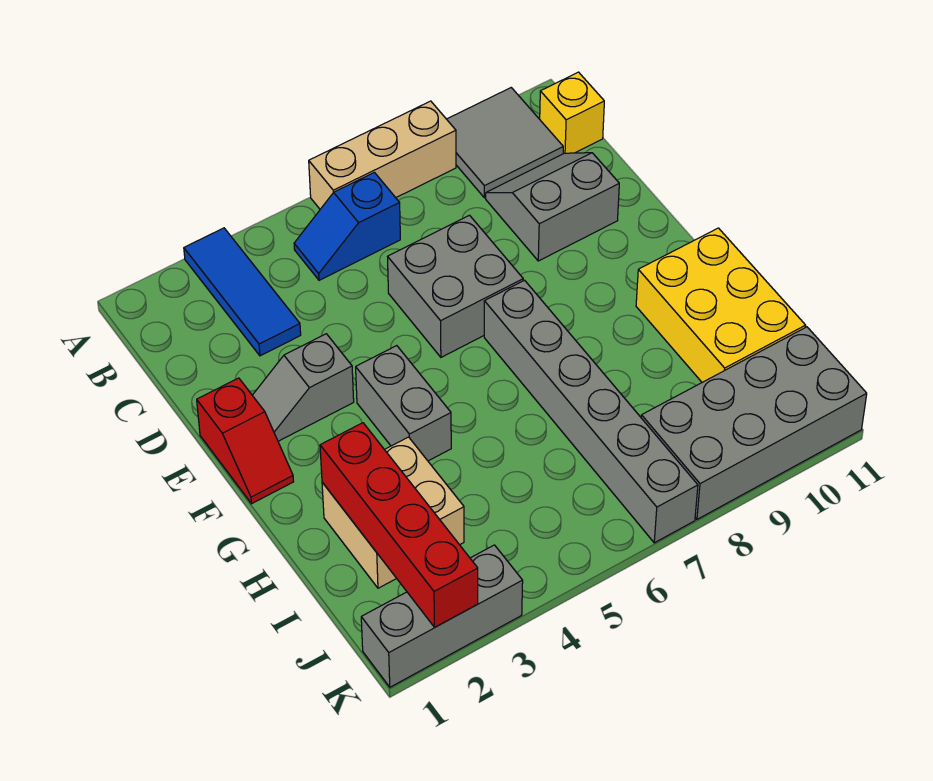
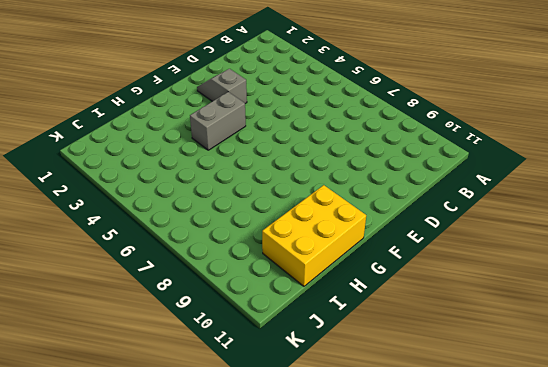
none -> blue 1x3 tile [184,228,301,356]
none -> tan 1x3 brick [309,101,456,209]
none -> grey 2x2 tile [447,88,563,198]

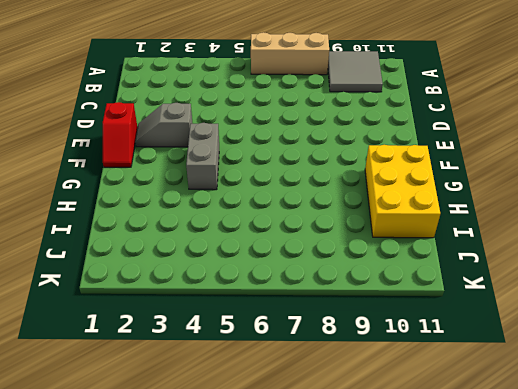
none -> blue 1x3 tile [184,228,301,356]
none -> blue 1x2 slope [294,172,400,280]
none -> yellow 1x1 brick [540,72,604,154]

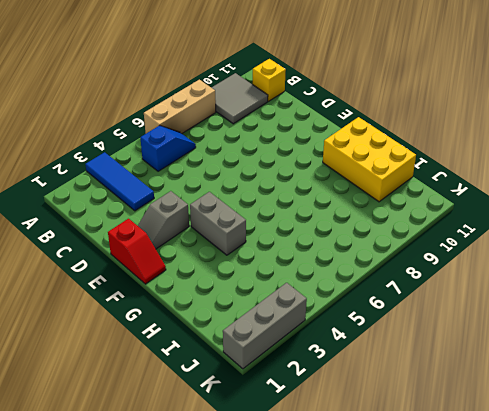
blue 1x2 slope [140,125,196,171] -> blue 1x2 slope turned to [294,172,400,280]
none -> grey 2x2 slope [486,153,619,261]
none -> grey 2x2 brick [388,215,523,357]
none -> grey 1x6 brick [484,280,698,543]

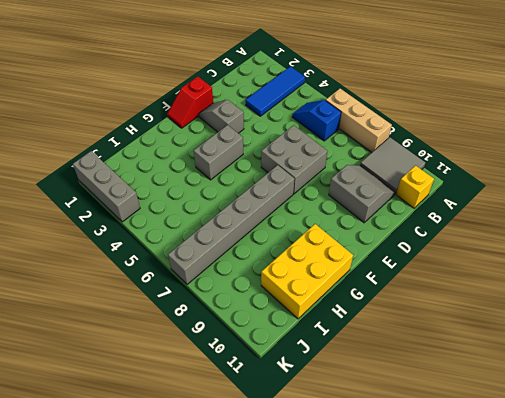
none -> tan 2x2 brick [322,437,464,588]
none -> grey 2x4 brick [641,327,867,519]
none -> red 1x4 brick [320,423,478,627]

